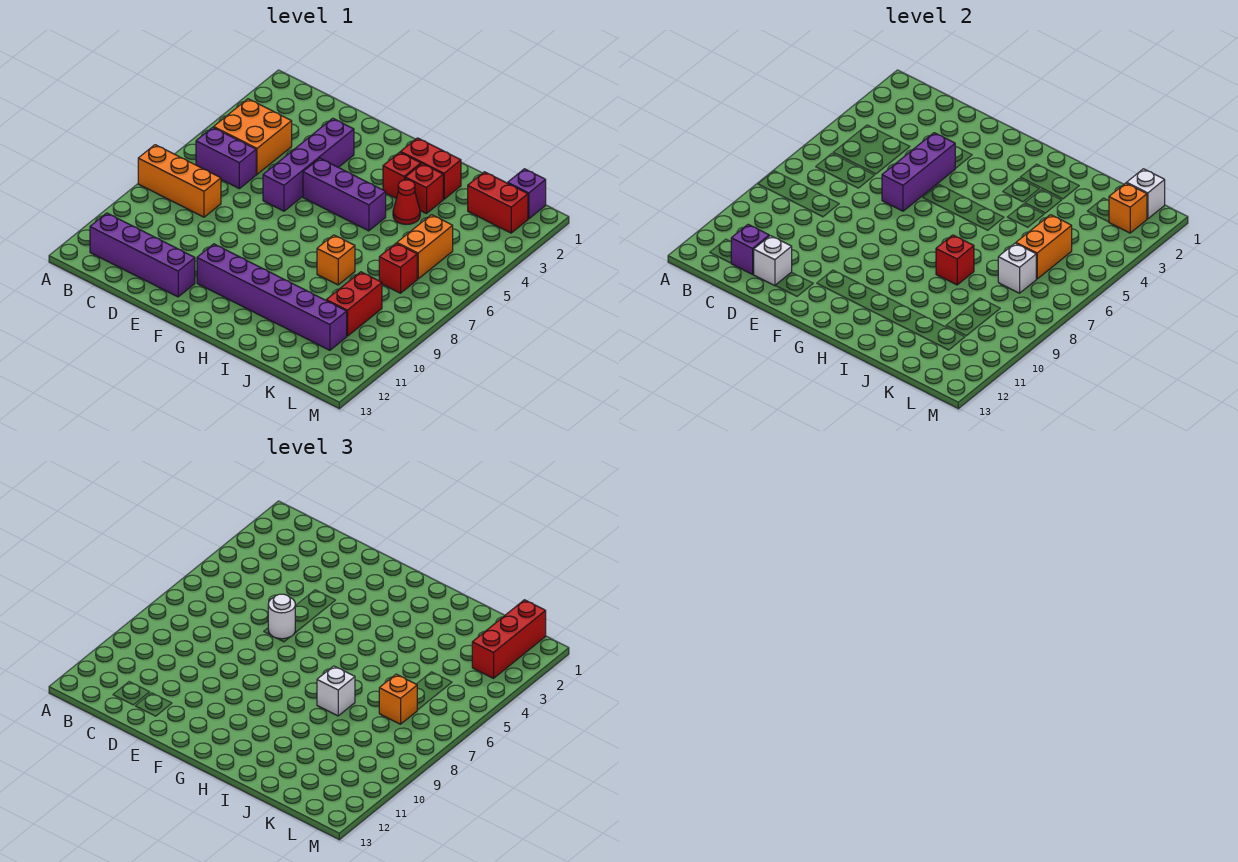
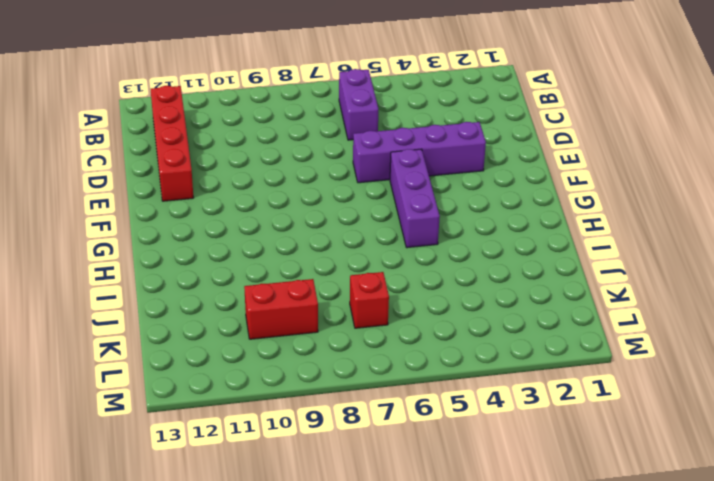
red 1x4 brick [151,86,194,201] -> purple 1x4 brick [90,213,195,297]
none -> orange 1x3 brick [138,145,221,217]
none -> orange 2x2 brick [214,99,292,174]
none -> purple 1x6 brick [197,244,347,350]

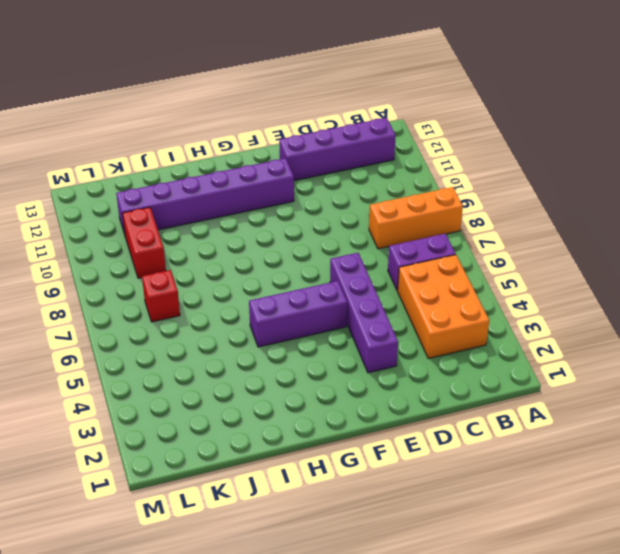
orange 2x3 brick [398,255,489,359] -> orange 2x2 brick [214,99,292,174]
none -> red 1x2 brick [401,138,461,199]
none -> red 1x1 brick [383,152,421,198]
none -> red 1x1 brick [405,164,443,214]

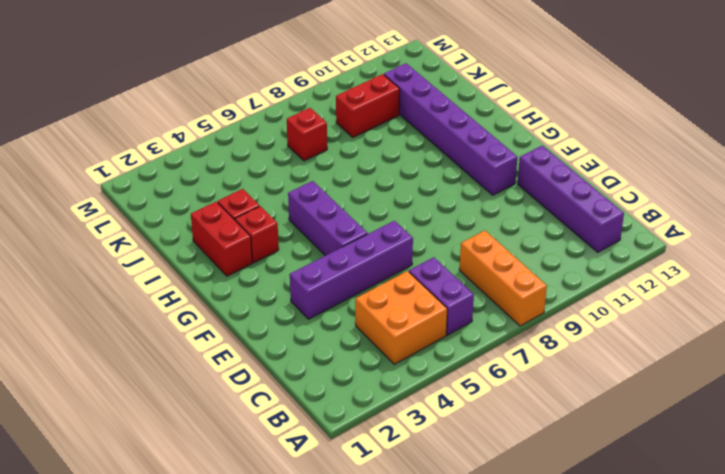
none -> red 1x1 cone [393,180,420,224]
none -> orange 1x1 brick [317,235,355,285]
none -> red 1x2 brick [468,172,528,233]

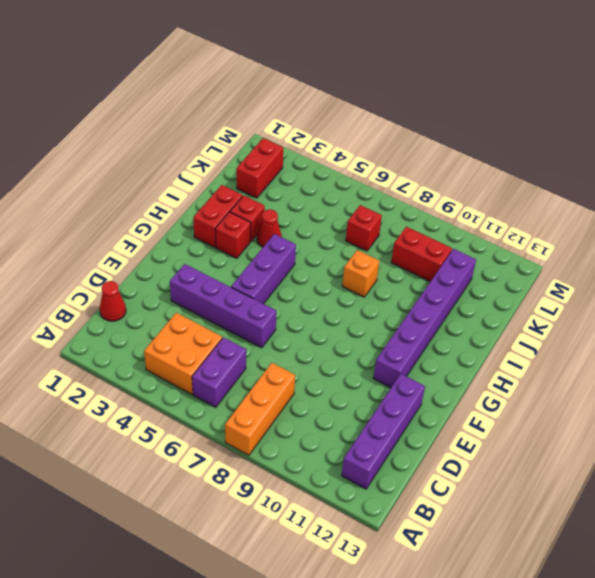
red 1x1 cone [100,281,126,321] -> none
none -> orange 1x2 brick [397,215,453,279]
none -> purple 1x1 brick [508,169,546,219]
none -> purple 1x1 brick [731,224,769,274]

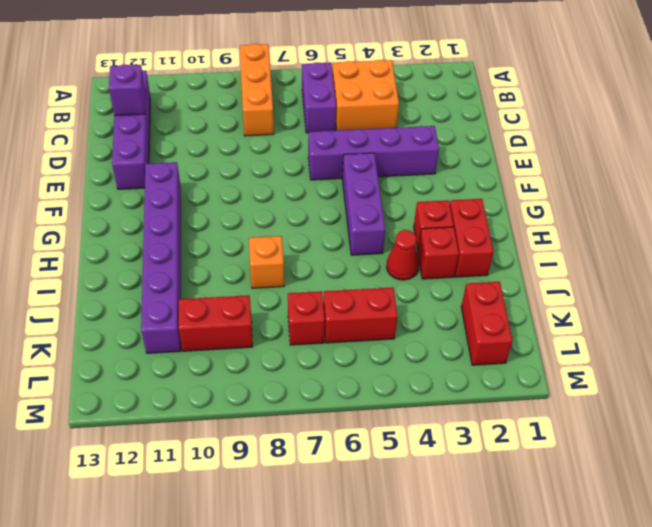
red 1x2 brick [323,287,398,343] -> orange 1x2 brick [397,215,453,279]
none -> purple 1x1 brick [508,169,546,219]
none -> white 1x1 brick [753,236,792,286]
none -> purple 1x3 brick [882,133,956,211]

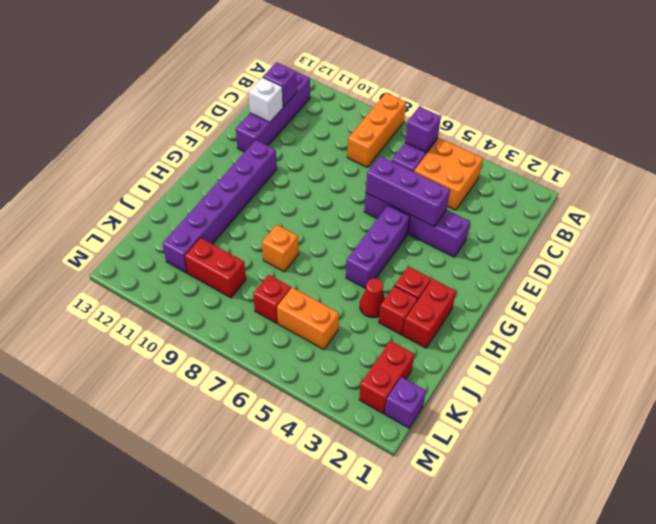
purple 1x1 brick [405,107,441,152] -> none
none -> red 1x1 brick [936,235,974,285]
none -> orange 1x2 brick [1016,215,1072,279]
none -> white 1x1 brick [998,243,1036,293]

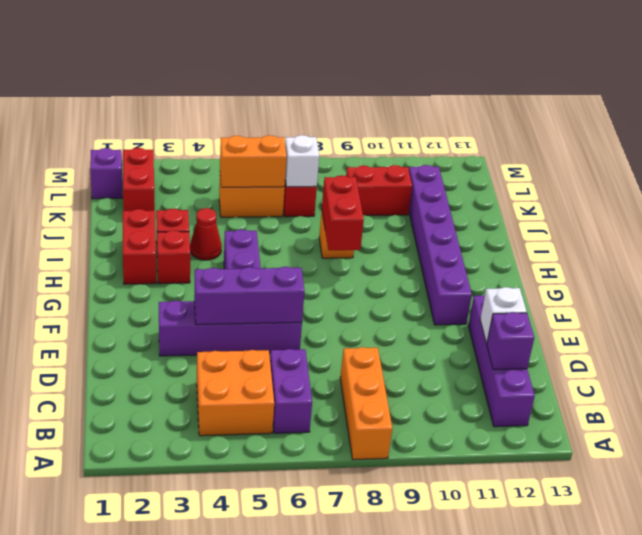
red 1x2 brick [322,175,364,250] -> red 1x1 brick [936,235,974,285]
none -> white 1x1 brick [1127,169,1165,219]
none -> orange 1x1 brick [1109,183,1147,233]
none -> white 1x1 round brick [268,594,295,639]

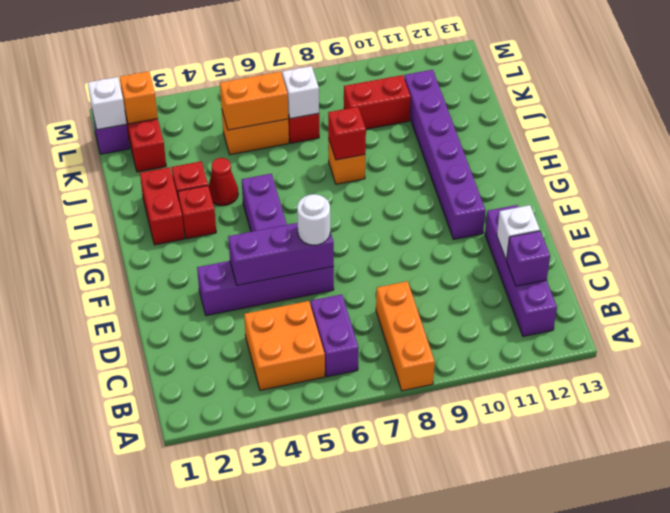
none -> white 1x1 brick [317,666,355,716]
none -> orange 1x1 brick [379,674,417,724]
none -> red 1x3 brick [472,600,546,678]

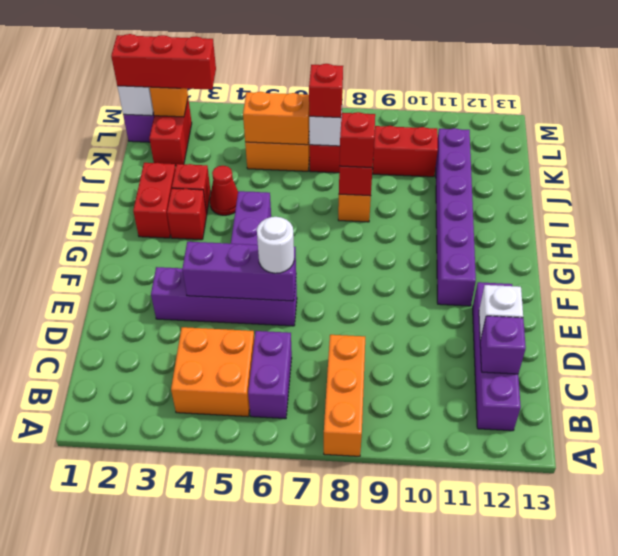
red 1x1 brick [339,112,375,168] -> white 1x1 brick [317,666,355,716]
red 1x1 brick [309,64,343,118] -> orange 1x1 brick [379,674,417,724]

